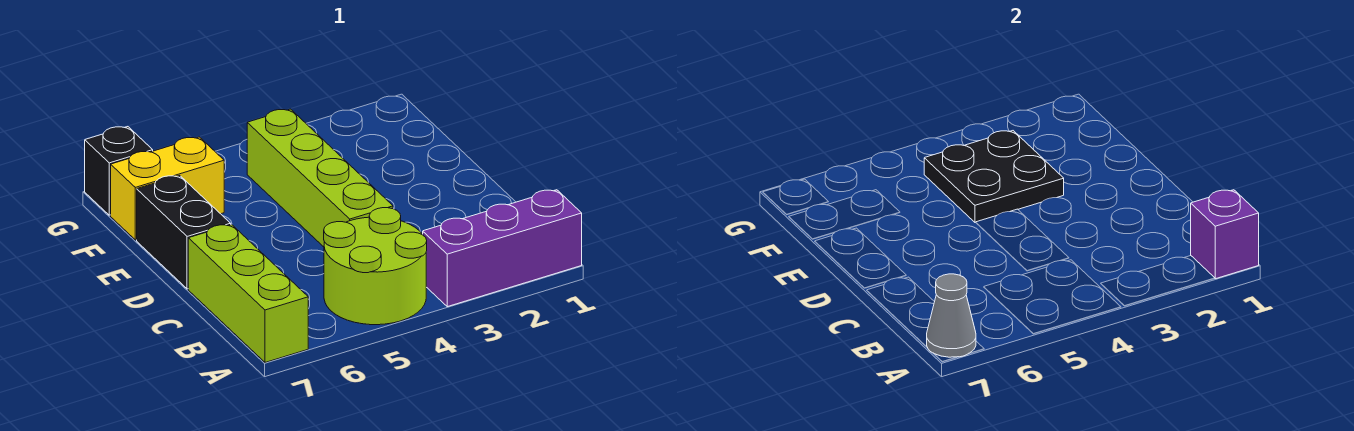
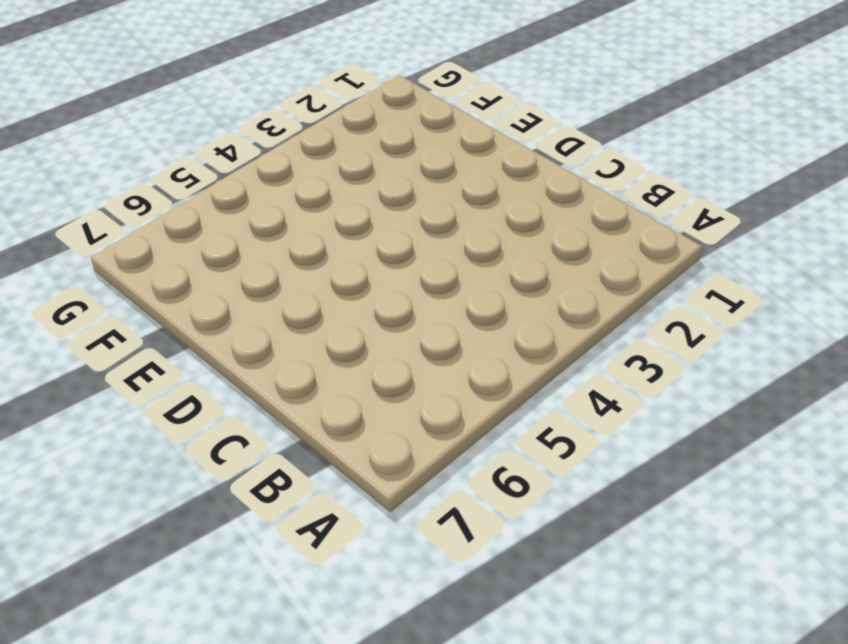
none -> purple 1x3 brick [423,190,582,307]
none -> lime 2x2 round brick [324,208,427,325]

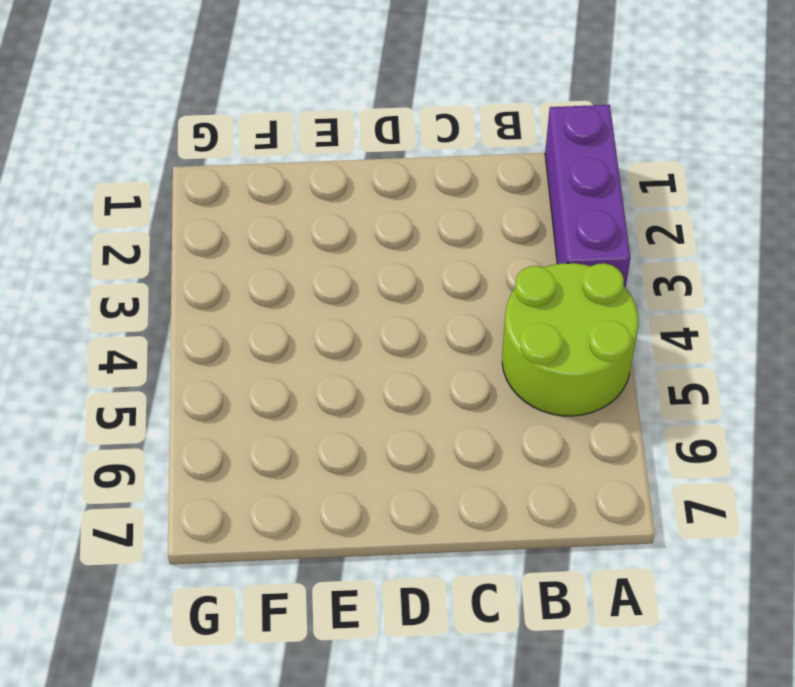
none -> lime 1x3 brick [188,225,308,362]
none -> lime 1x4 brick [247,109,393,247]

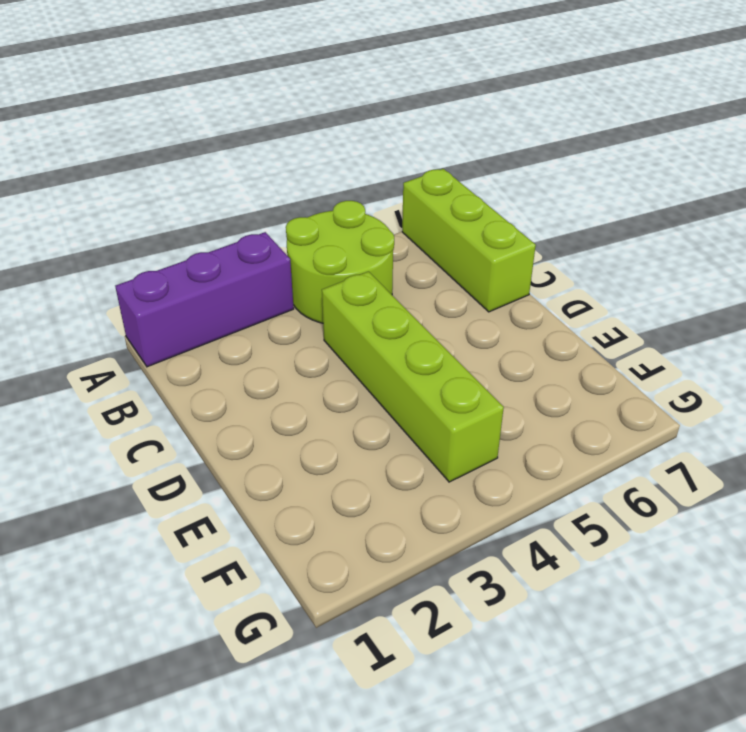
none -> black 1x2 brick [137,176,231,289]
none -> yellow 1x2 brick [111,137,224,240]

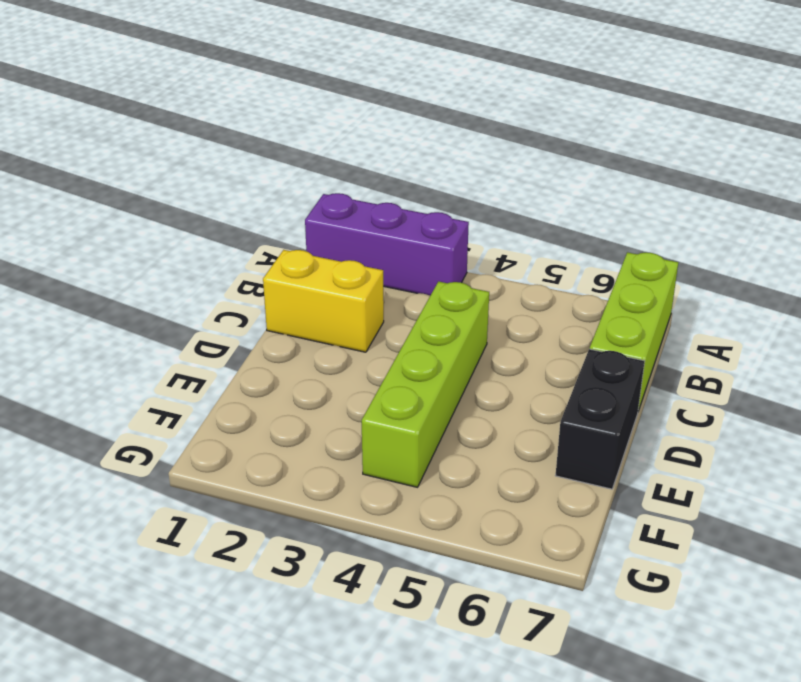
yellow 1x2 brick [263,250,384,352] -> yellow 1x2 brick moved to [111,137,224,240]
none -> lime 2x2 round brick [324,208,427,325]
none -> black 1x1 brick [85,127,153,215]

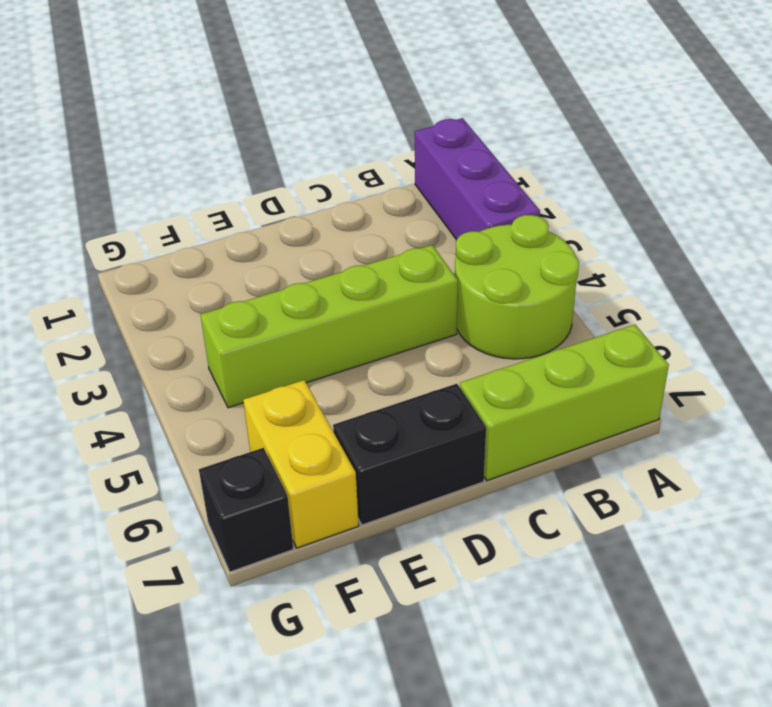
none -> purple 1x1 brick [1191,190,1259,279]
none -> grey 1x1 cone [927,274,976,357]

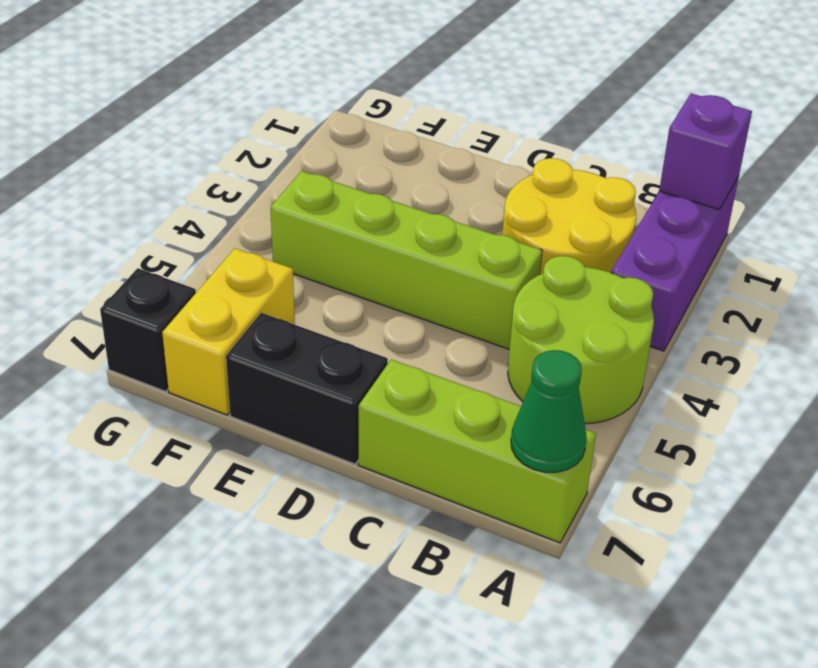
green 1x1 cone [511,350,587,472] -> grey 1x1 cone [927,274,976,357]
yellow 2x2 round brick [502,158,636,274] -> none
none -> black 2x2 plate [924,131,1064,222]

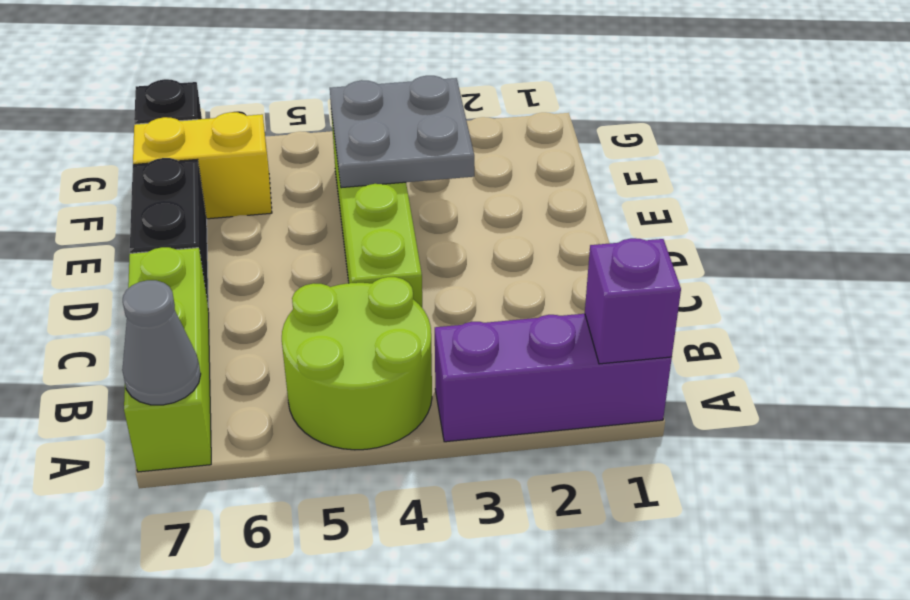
grey 2x2 plate [330,76,474,188] -> black 2x2 plate [924,131,1064,222]

